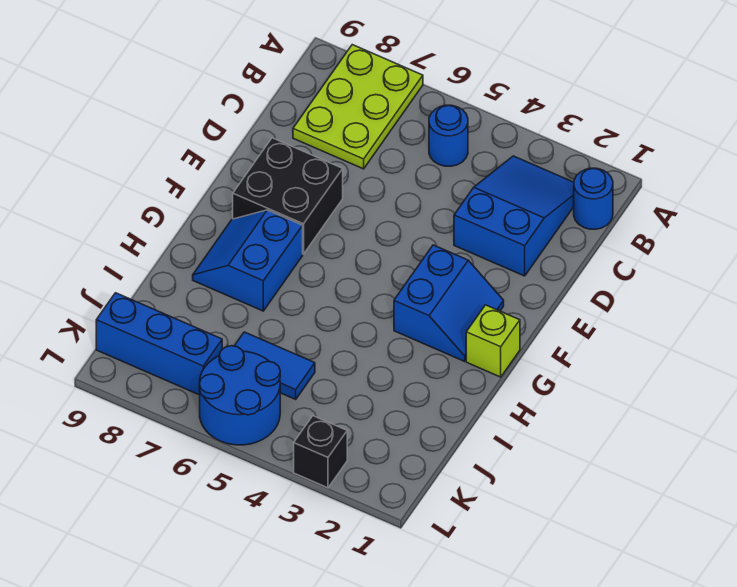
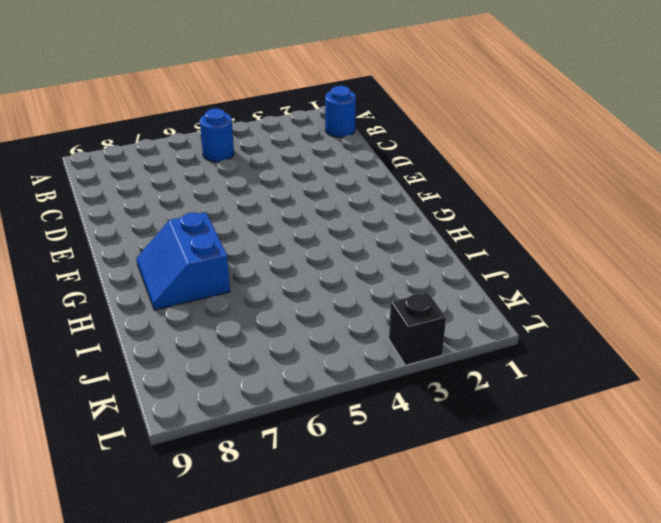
none -> lime 2x3 plate [293,45,423,169]
none -> blue 2x3 slope [454,156,574,276]
none -> black 2x2 brick [233,138,343,254]

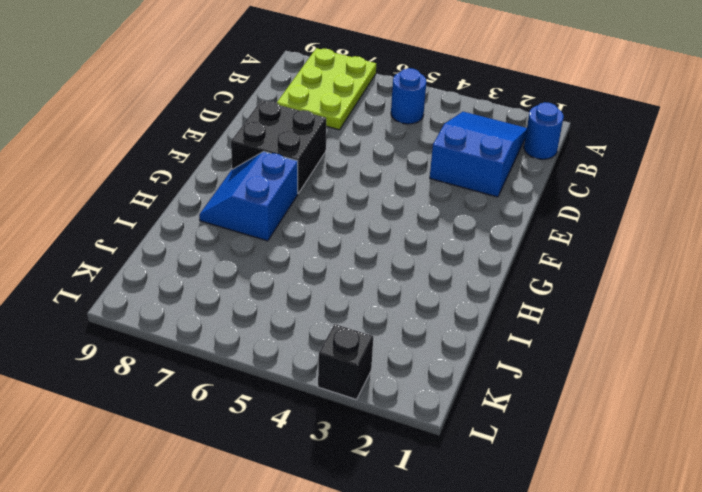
none -> blue 2x2 slope [394,245,504,361]
none -> lime 1x1 brick [466,305,520,377]
none -> blue 1x2 tile [235,332,315,399]

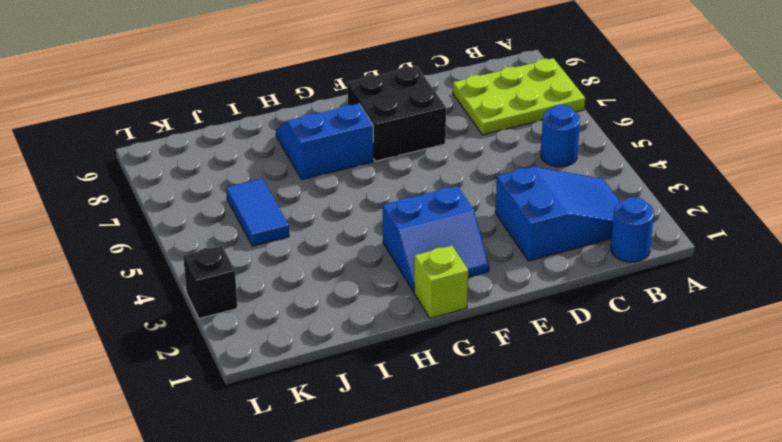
none -> blue 2x2 round brick [199,346,280,445]
none -> blue 1x3 brick [96,293,222,395]

